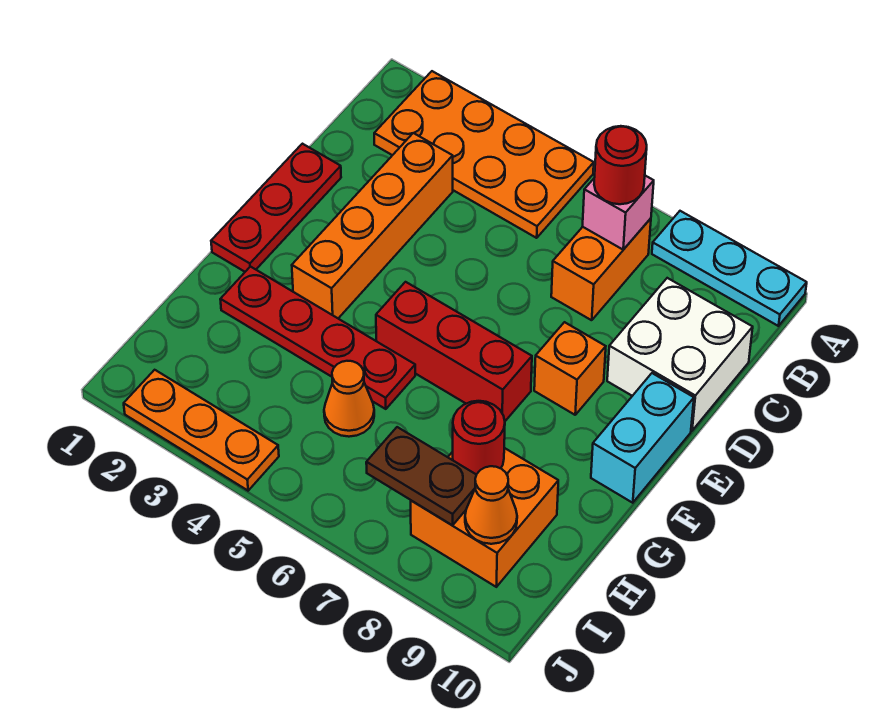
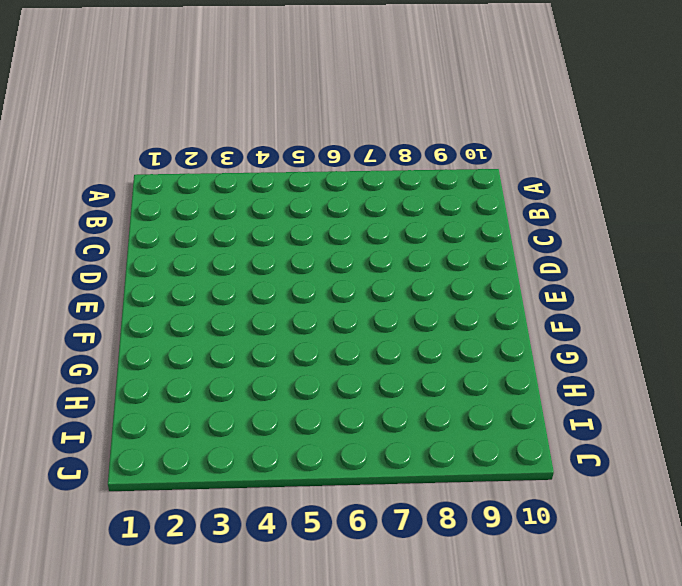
none -> orange 2x4 plate [374,71,594,238]
none -> cyan 1x3 plate [652,211,807,326]
none -> orange 1x2 brick [551,218,651,320]

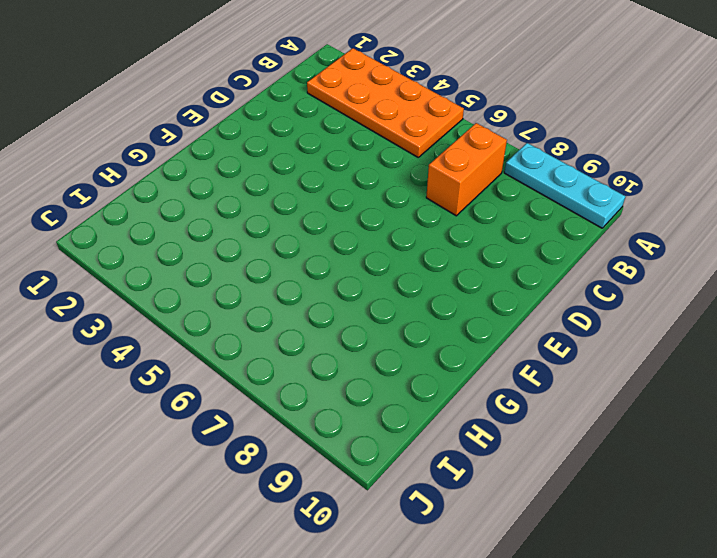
none -> orange 1x4 brick [292,133,453,318]
none -> white 2x2 brick [607,278,753,431]
none -> red 1x3 plate [211,144,341,272]

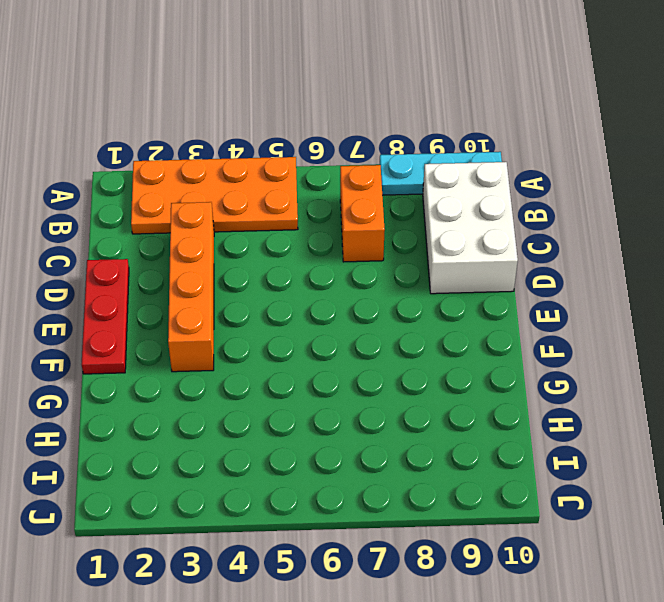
white 2x3 brick [423,162,518,294] -> white 2x2 brick [607,278,753,431]
none -> orange 1x1 brick [534,322,606,415]
none -> cyan 1x2 brick [591,373,694,503]
none -> red 1x3 brick [376,282,532,421]

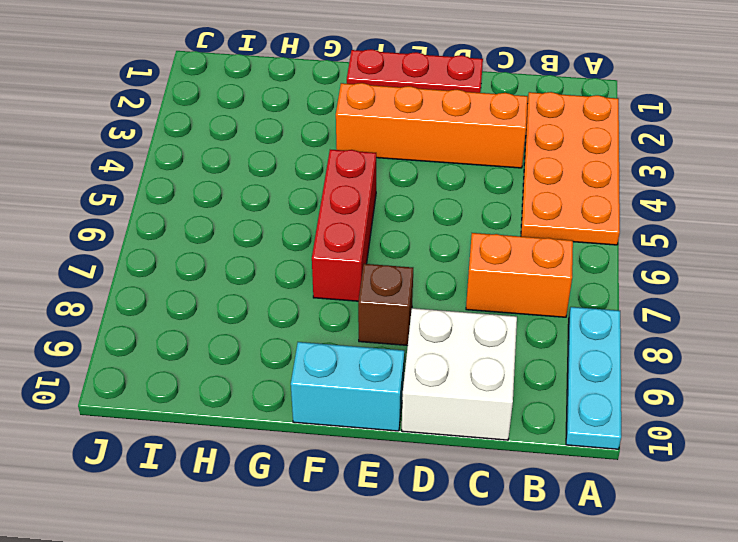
brown 1x1 brick [358,264,413,345] -> orange 1x1 brick [534,322,606,415]
none -> red 1x4 plate [220,267,415,409]
none -> orange 1x1 cone [324,361,374,437]
none -> orange 2x2 brick [411,448,558,587]

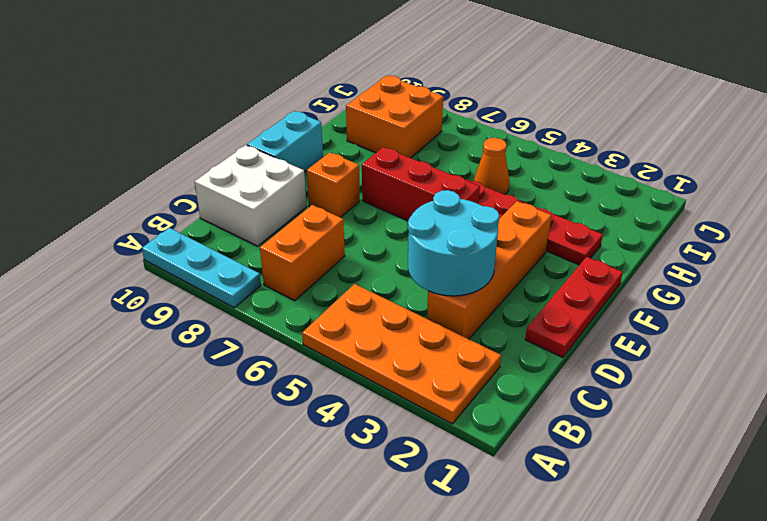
cyan 2x2 round brick [408,190,499,296] -> none
none -> orange 1x3 plate [124,370,279,491]
none -> pink 1x1 brick [583,176,654,250]
none -> red 1x1 round brick [453,401,505,475]

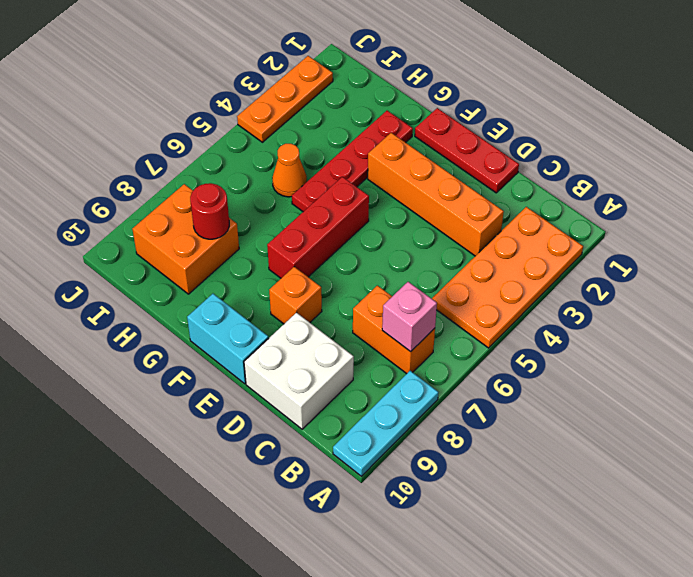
none -> brown 1x2 plate [366,427,476,525]
none -> orange 1x1 cone [465,466,517,544]
none -> red 1x1 round brick [594,126,647,204]

